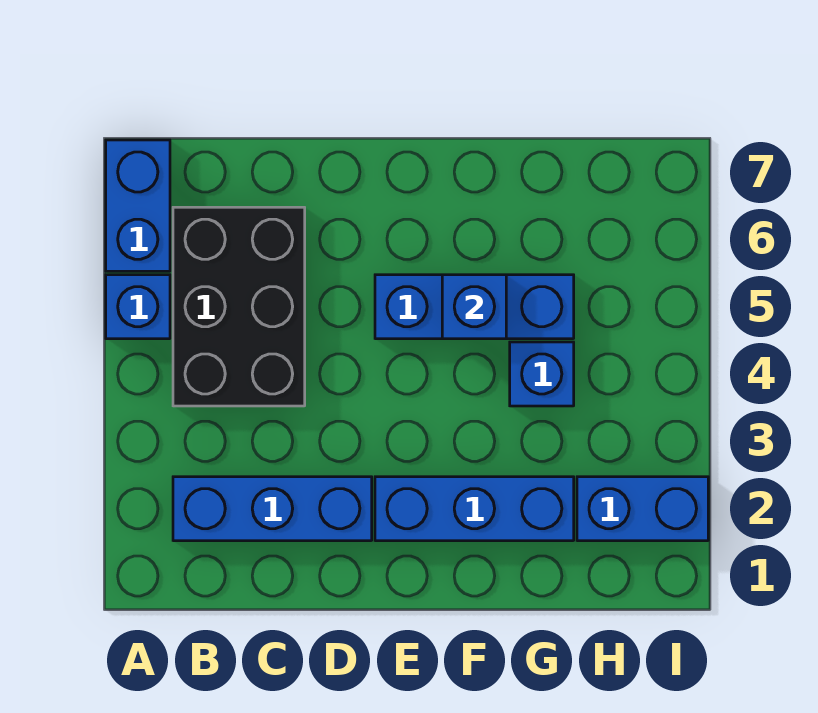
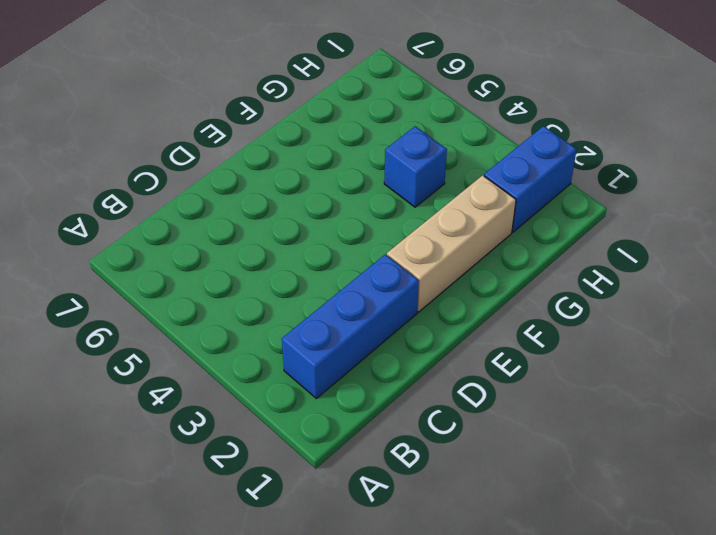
tan 1x3 brick [387,175,516,312] -> blue 1x3 brick [375,477,574,541]
none -> blue 1x1 brick [106,275,170,339]
none -> blue 1x2 brick [106,140,170,271]

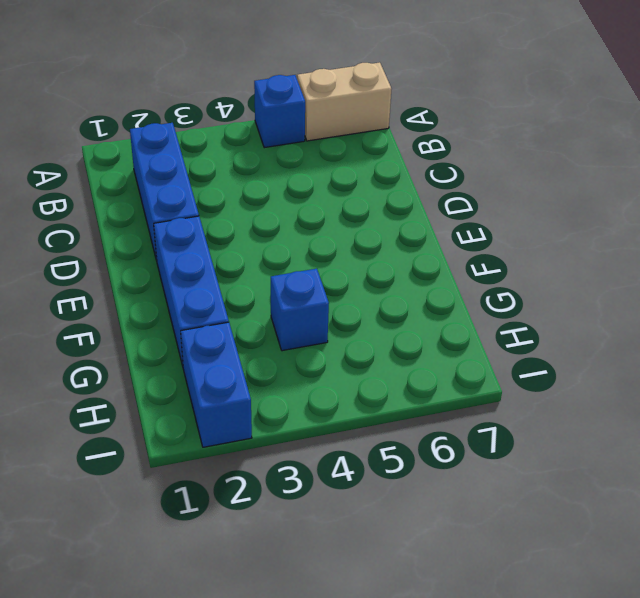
tan 1x2 brick [297,62,392,141] -> blue 1x2 brick [106,140,170,271]
none -> black 2x3 brick [173,207,305,406]
none -> blue 1x3 brick [375,275,574,339]

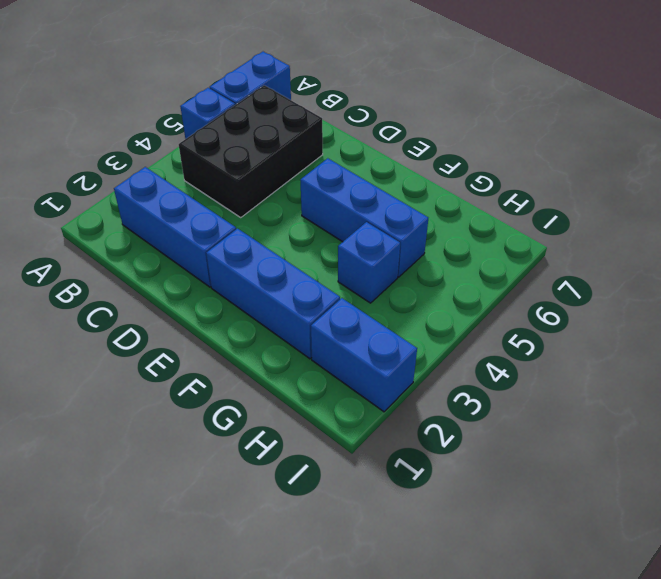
none -> blue 1x1 brick [442,275,506,339]

